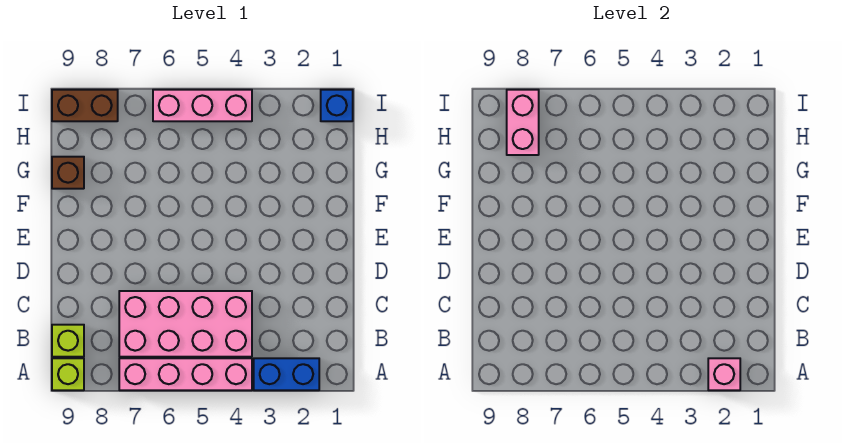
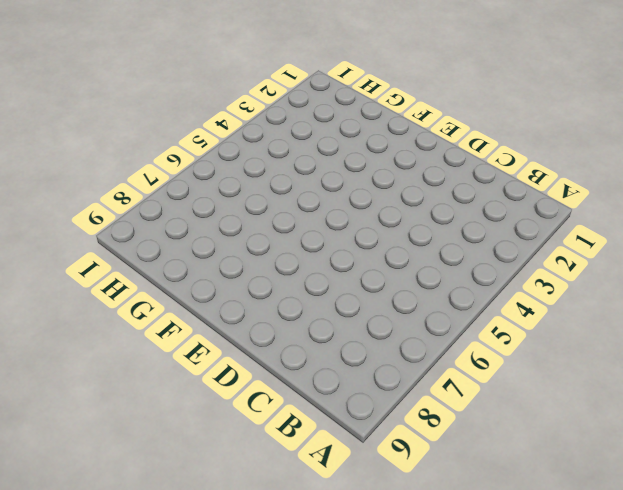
none -> blue 1x2 brick [254,358,319,390]
none -> pink 1x4 brick [119,358,252,390]

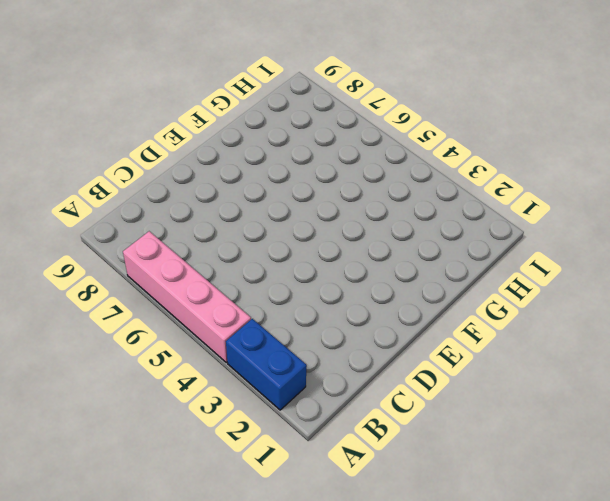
none -> lime 1x1 brick [52,358,84,390]
none -> pink 2x4 brick [119,291,252,357]

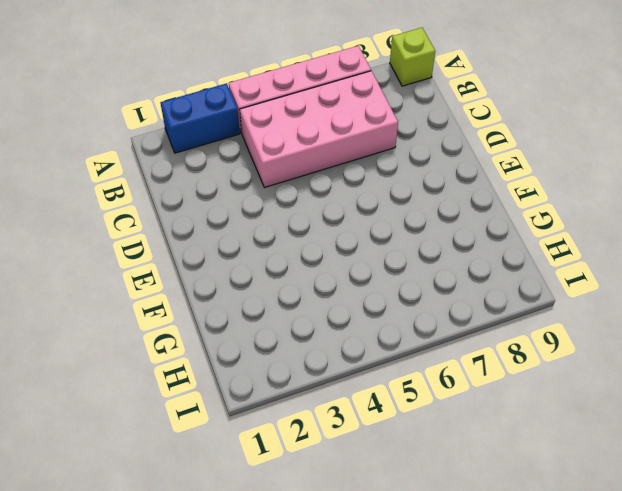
none -> lime 1x1 brick [52,325,84,357]
none -> brown 1x1 brick [52,157,84,189]

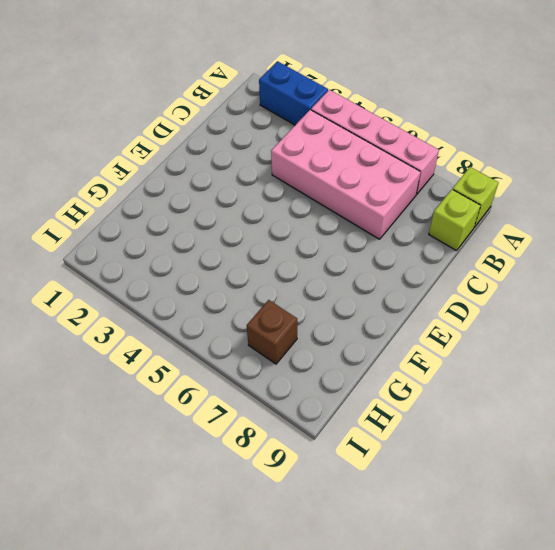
brown 1x1 brick [247,300,297,364] -> brown 1x1 brick moved to [52,157,84,189]
none -> blue 1x1 brick [321,90,353,121]
none -> pink 1x3 brick [153,90,252,121]

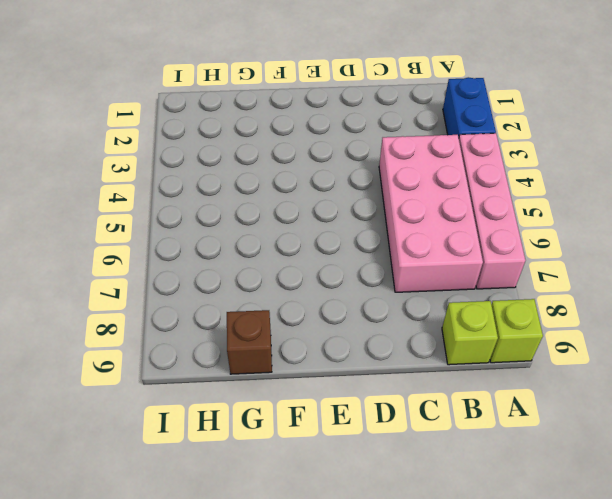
none -> blue 1x1 brick [321,90,353,121]
none -> pink 1x3 brick [153,90,252,121]

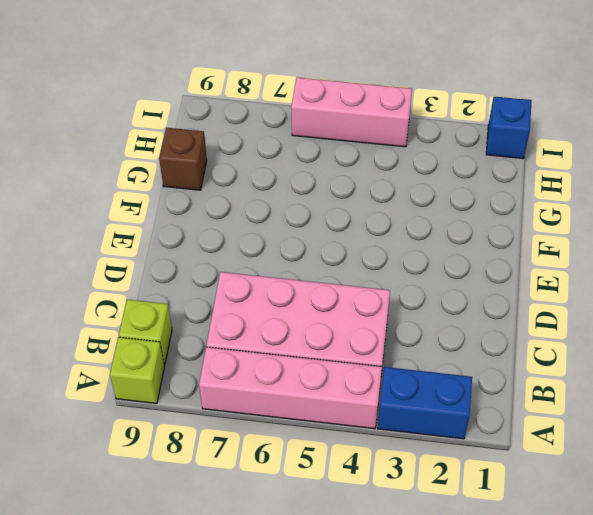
none -> brown 1x2 brick [52,90,118,121]
none -> pink 1x1 brick [708,358,740,390]

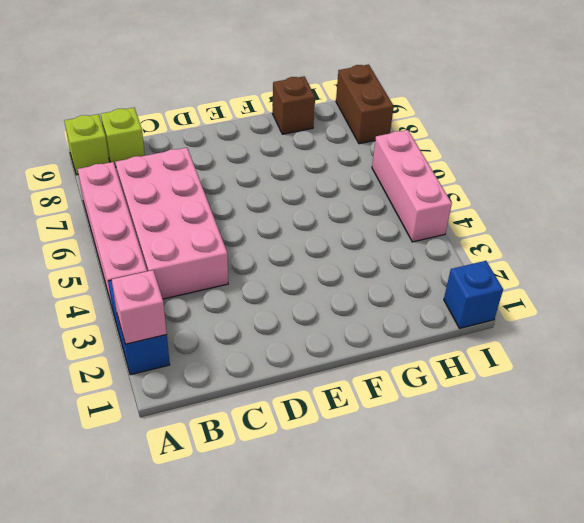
none -> pink 1x2 brick [507,90,539,155]

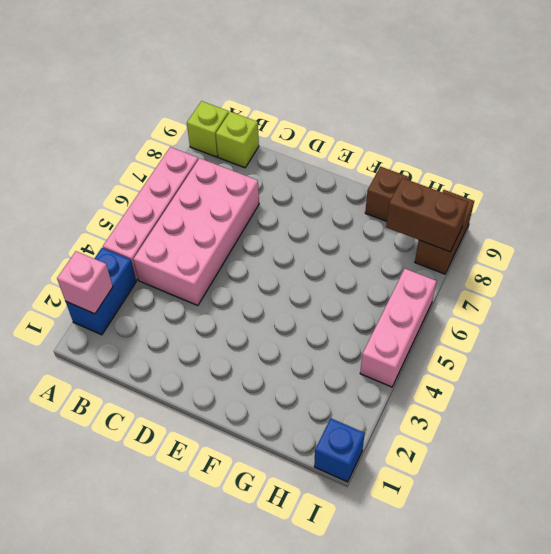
brown 1x2 brick [386,178,468,252] -> pink 1x2 brick [507,90,539,155]

